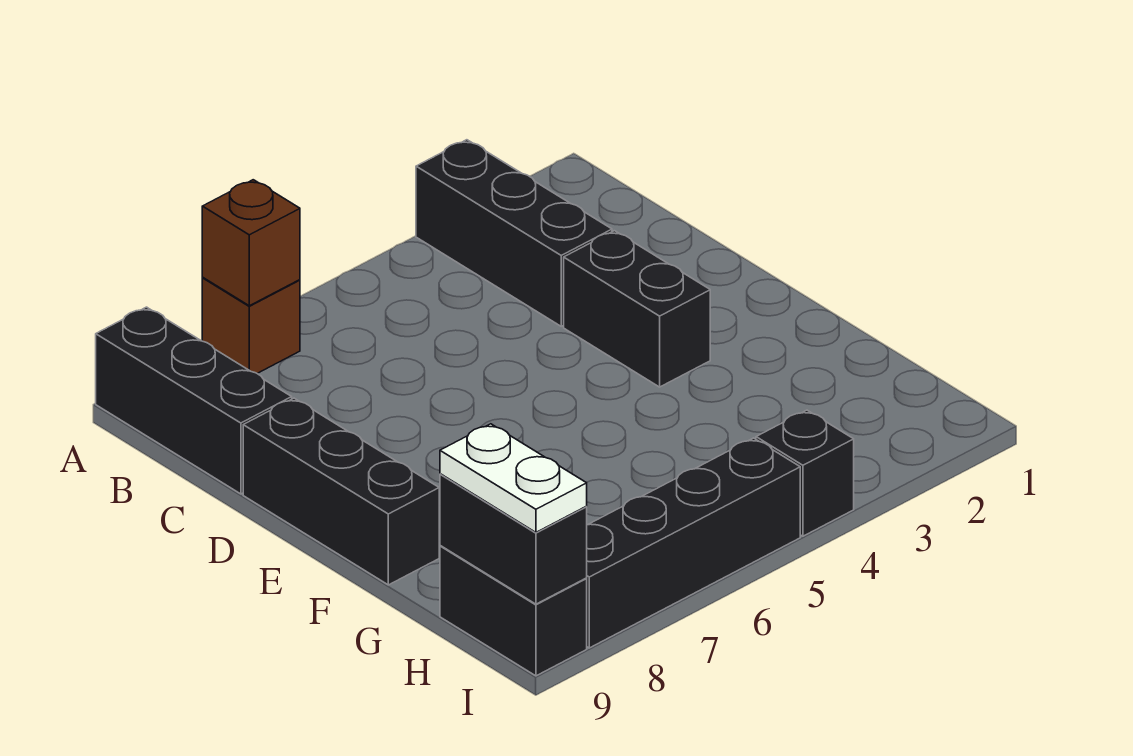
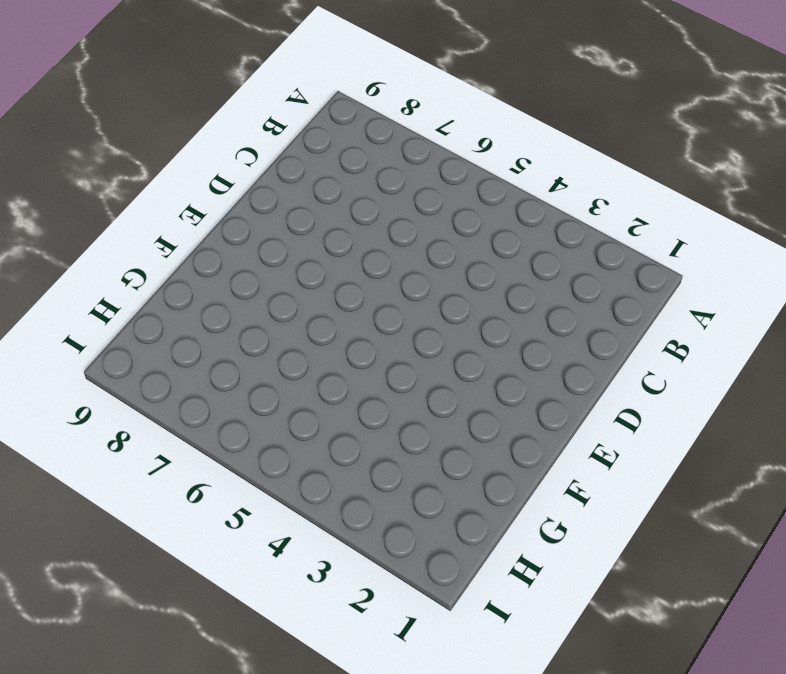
none -> black 1x3 brick [416,140,612,326]
none -> brown 1x1 brick [202,278,300,374]

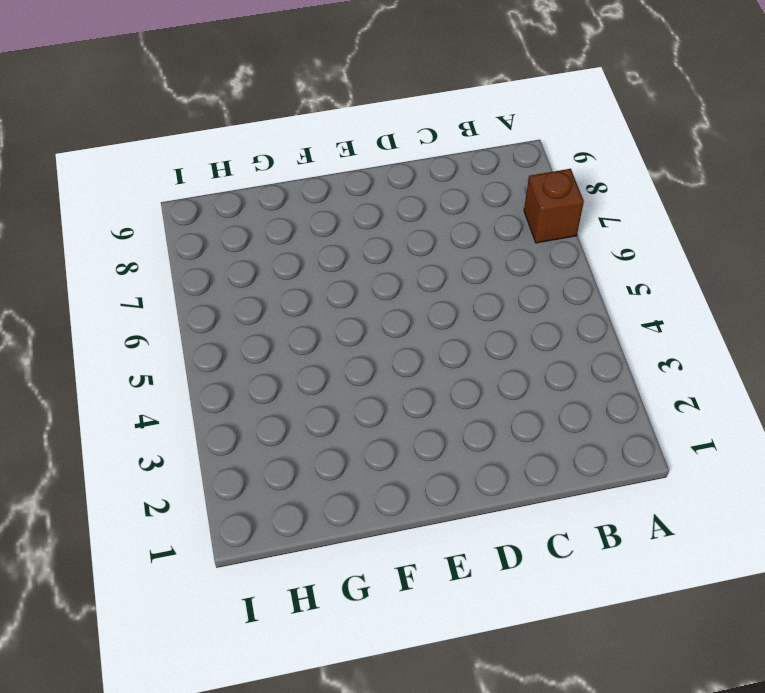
none -> black 1x3 brick [416,140,612,326]
none -> black 1x3 brick [96,307,292,494]

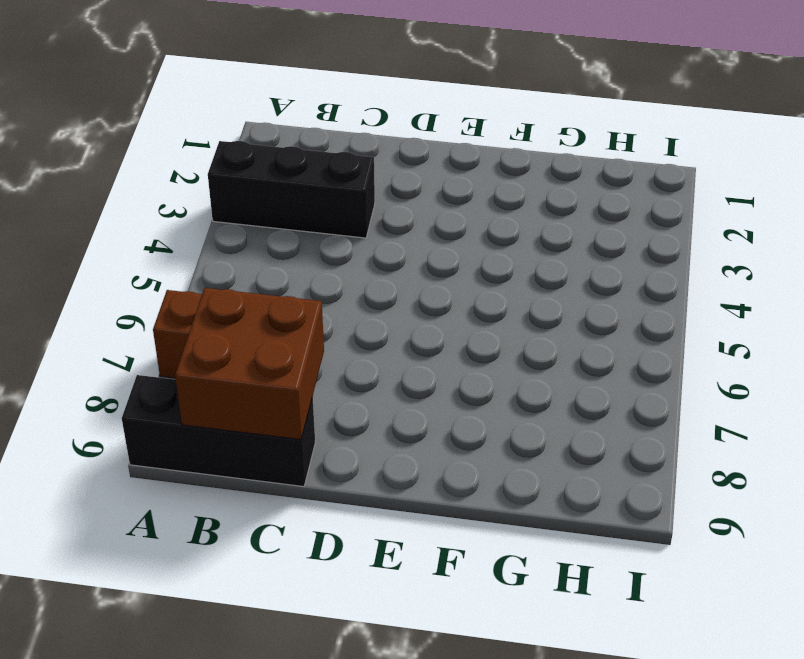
brown 2x2 brick [175,288,324,440] -> none
none -> black 1x2 brick [564,231,710,387]
none -> black 1x3 brick [243,398,439,585]

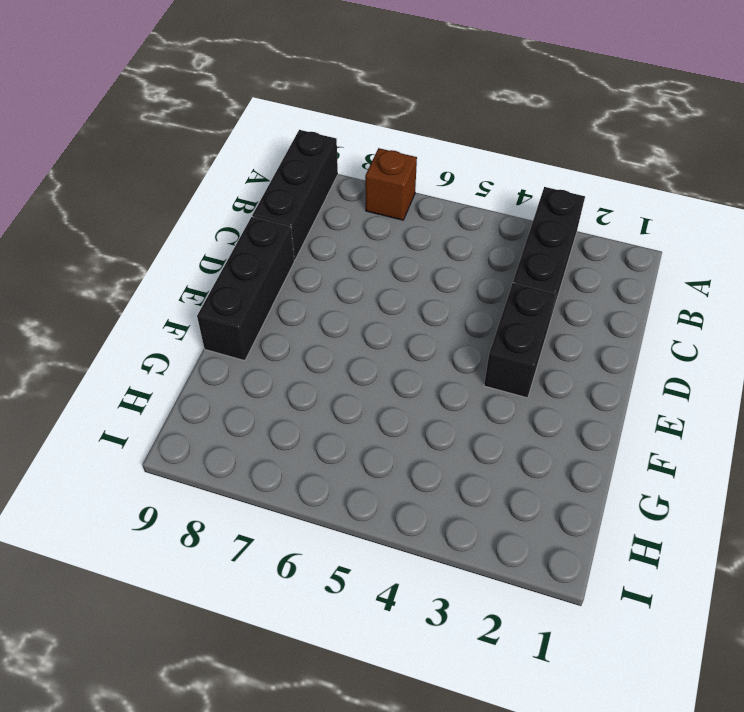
none -> black 1x2 brick [440,546,587,676]
none -> black 1x1 brick [756,410,854,536]

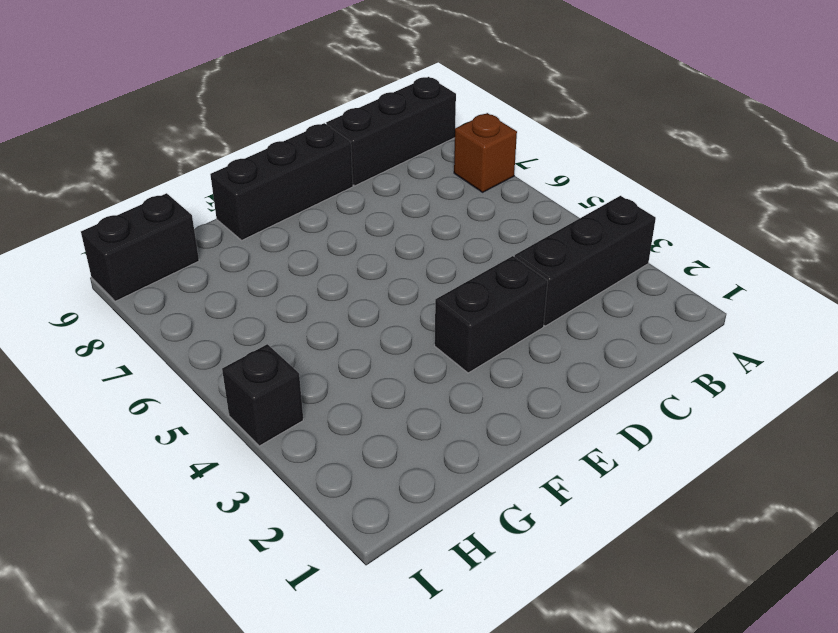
none -> black 1x4 brick [586,438,800,648]
none -> brown 1x1 brick [202,180,300,306]

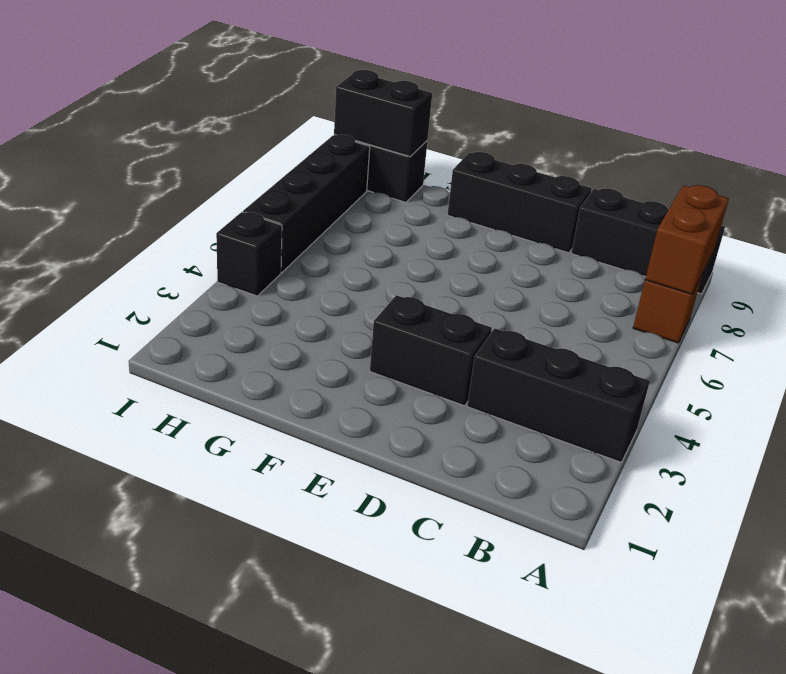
brown 1x2 brick [645,185,729,294] -> brown 1x1 brick [202,180,300,306]
none -> white 1x2 plate [440,424,587,532]

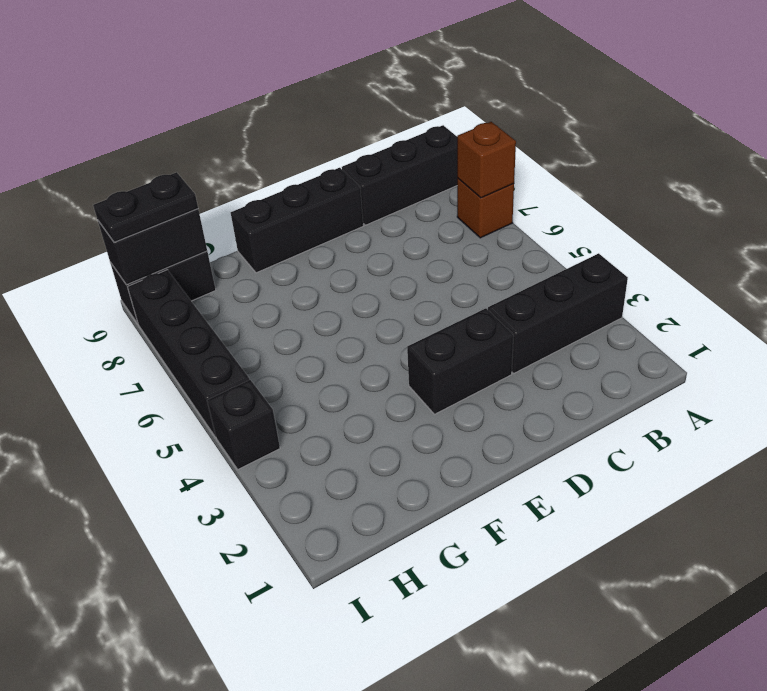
black 1x2 plate [93,172,198,242] -> white 1x2 plate [440,424,587,532]

